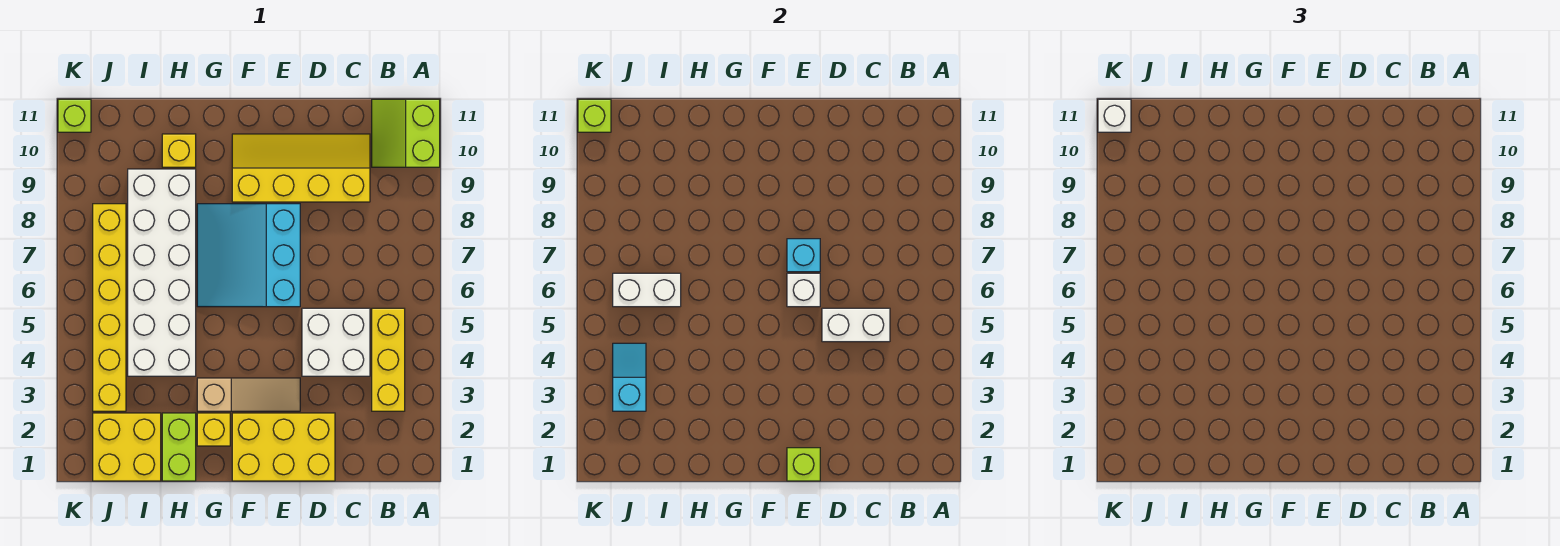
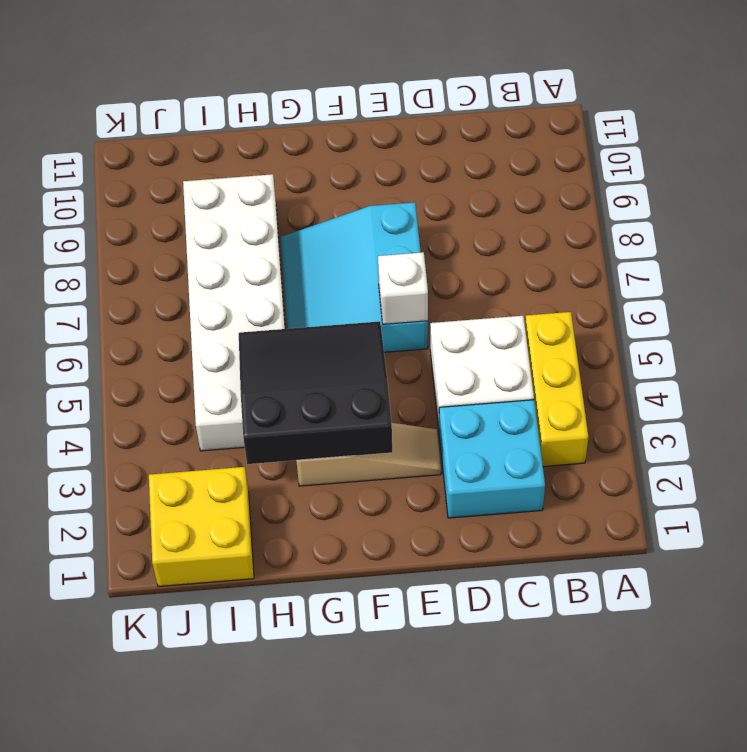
cyan 2x2 brick [439,400,545,518] -> yellow 2x3 brick [232,413,335,481]
black 3x3 slope [239,321,392,464] -> none
none -> lime 2x2 slope [372,99,440,167]
none -> yellow 2x4 slope [232,134,370,202]
none -> yellow 1x1 brick [197,413,230,446]

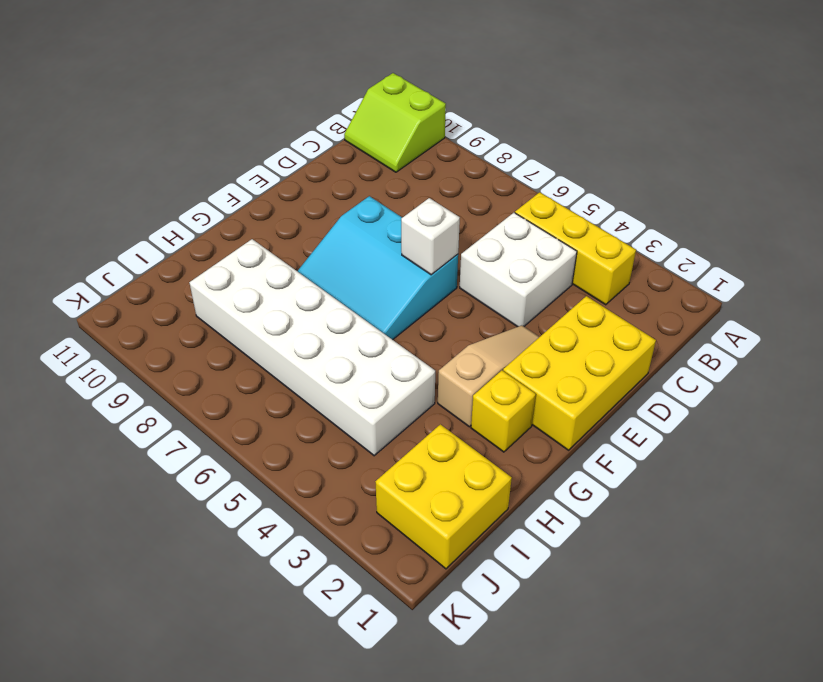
none -> yellow 2x4 slope [232,134,370,202]
none -> lime 1x2 brick [162,413,196,481]
none -> yellow 1x1 brick [162,134,196,167]

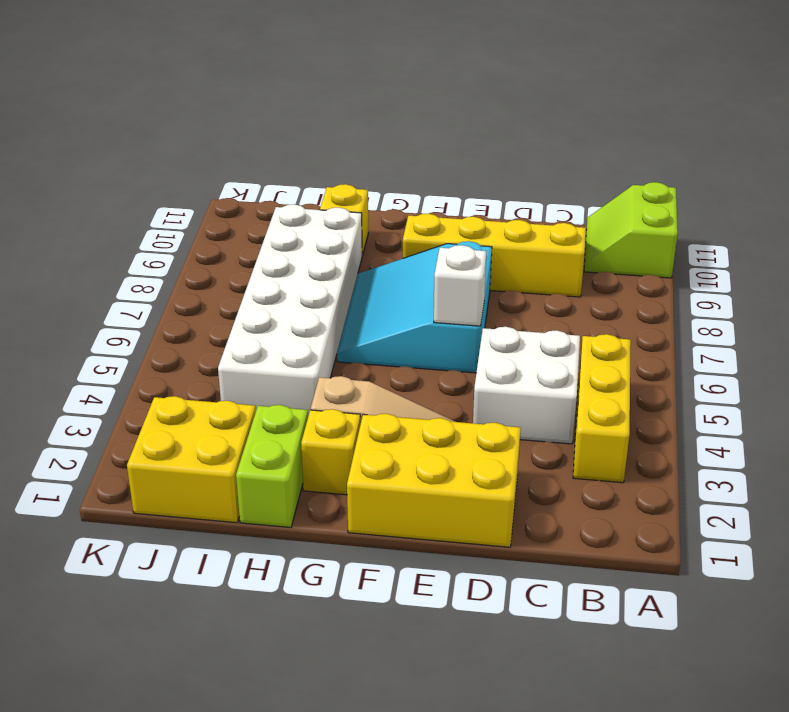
none -> yellow 1x6 brick [93,204,126,411]
none -> lime 1x1 brick [58,99,91,132]
none -> white 1x2 brick [822,308,890,342]

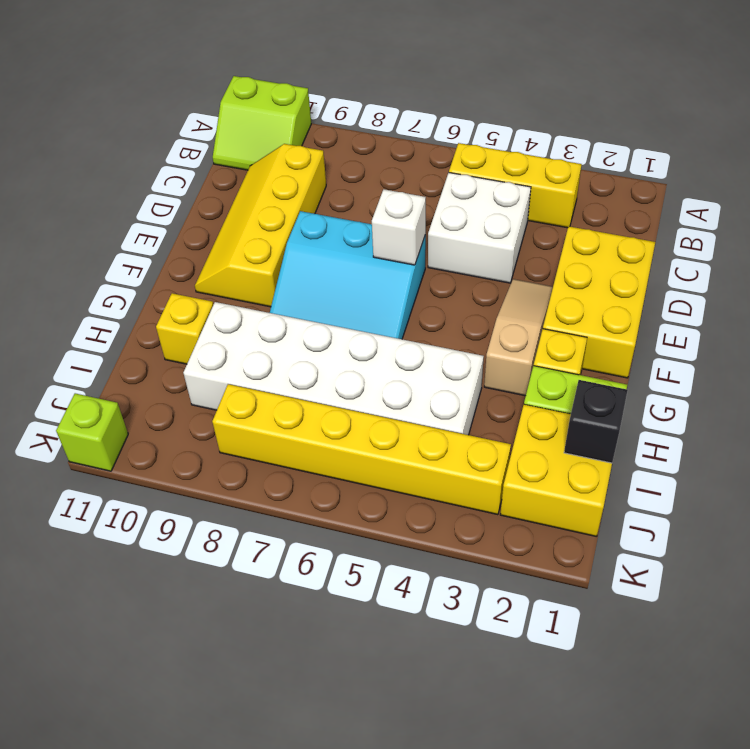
black 1x1 brick [564,380,628,463] -> none
none -> white 1x2 brick [822,308,890,342]
none -> lime 1x1 brick [787,448,820,481]
none -> cyan 1x1 brick [787,239,820,272]

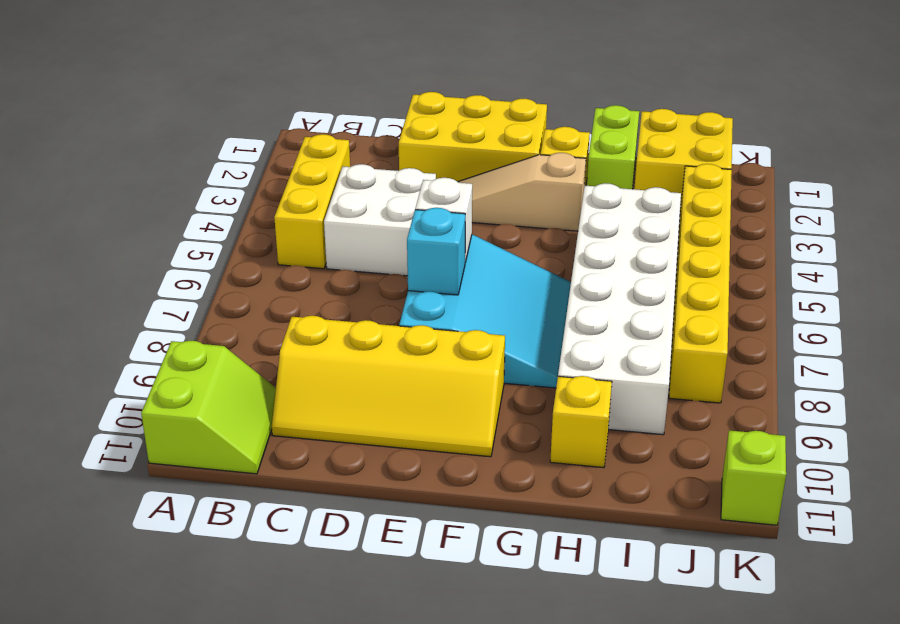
none -> white 1x2 brick [822,308,890,342]
none -> lime 1x1 brick [787,448,820,481]
none -> white 1x2 brick [613,273,681,307]

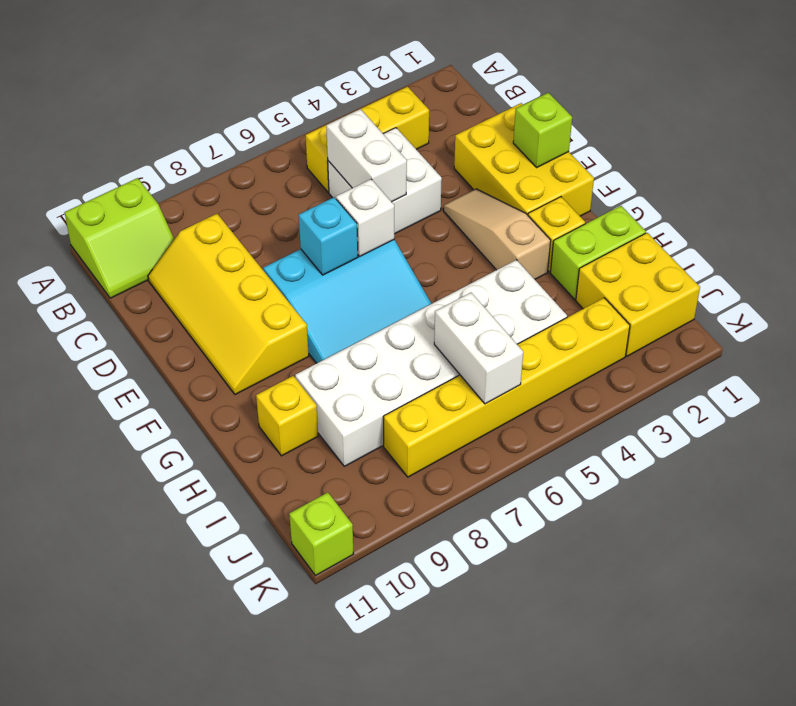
none -> cyan 1x2 slope [613,343,646,411]
none -> lime 1x1 brick [578,99,611,132]
none -> white 1x1 brick [1098,99,1131,132]

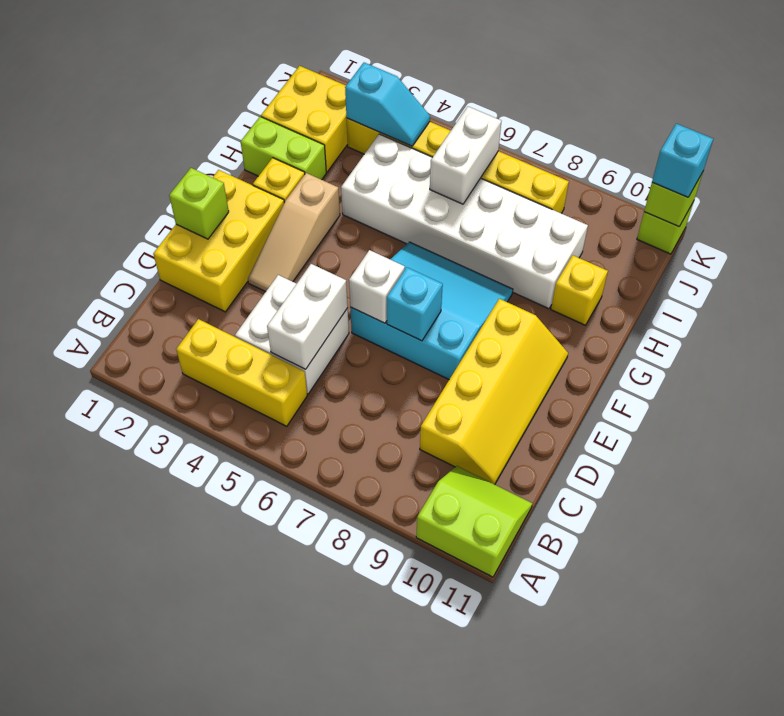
cyan 1x1 brick [652,124,713,197] -> white 1x1 brick [1098,99,1131,132]

